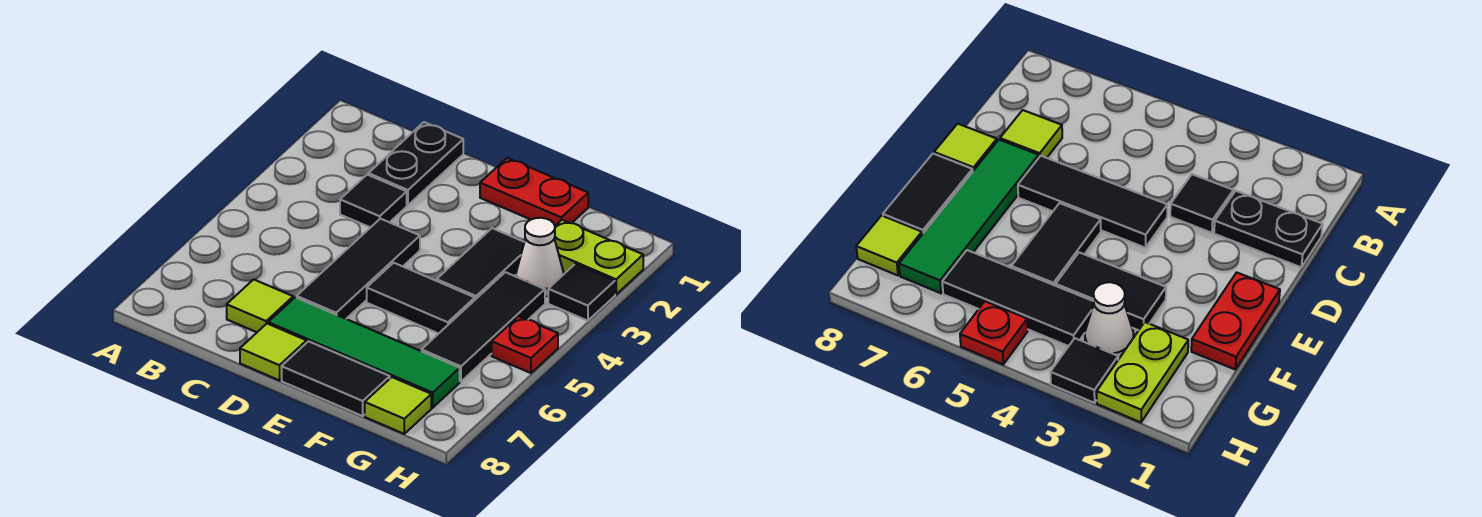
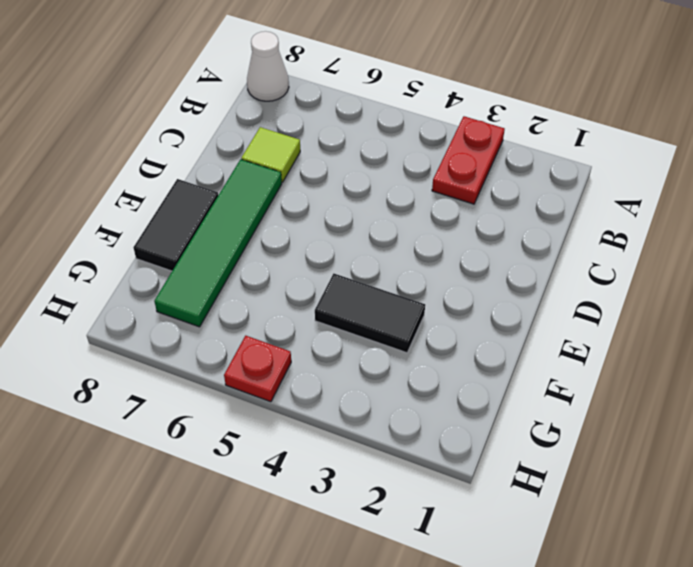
red 1x2 plate [432,116,505,204] -> red 1x2 plate moved to [480,158,588,226]
white 1x1 cone [247,31,289,101] -> white 1x1 cone moved to [516,218,564,297]
none -> black 1x2 plate [368,122,463,205]
none -> black 1x1 tile [340,175,407,228]
none -> black 1x3 tile [297,219,420,319]

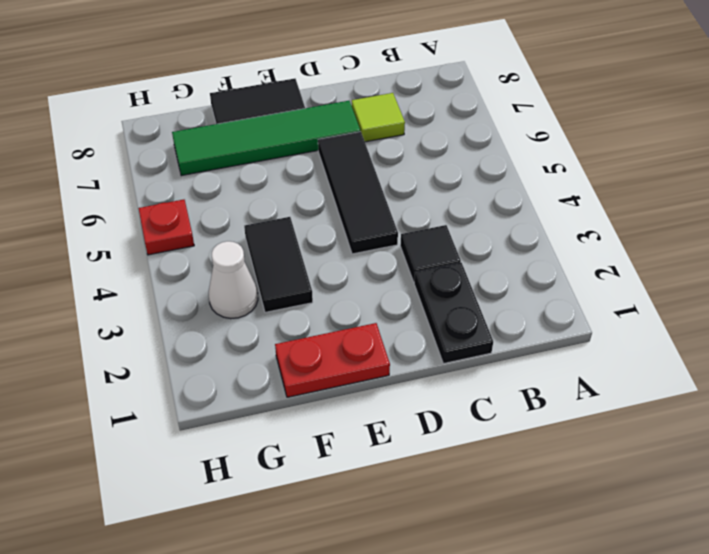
none -> lime 1x1 tile [240,324,307,380]
none -> black 1x2 tile [367,263,475,334]
none -> lime 1x2 plate [554,220,643,294]

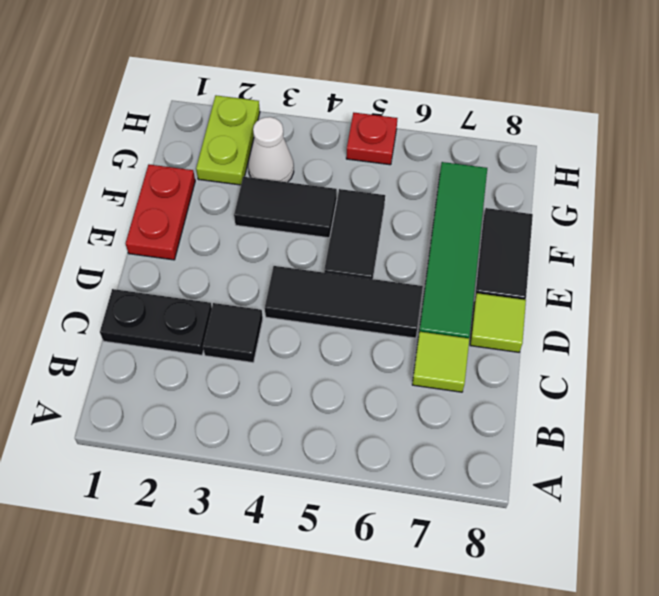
none -> black 1x3 tile [422,272,545,381]
none -> lime 1x1 tile [365,377,431,434]
none -> black 1x1 tile [548,264,615,321]

